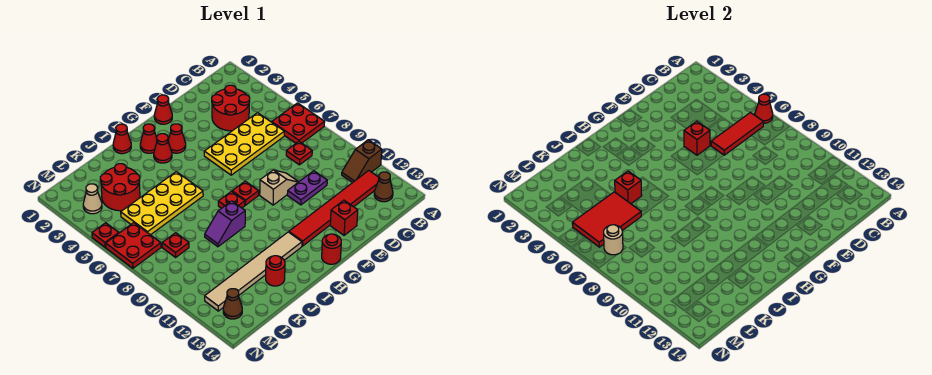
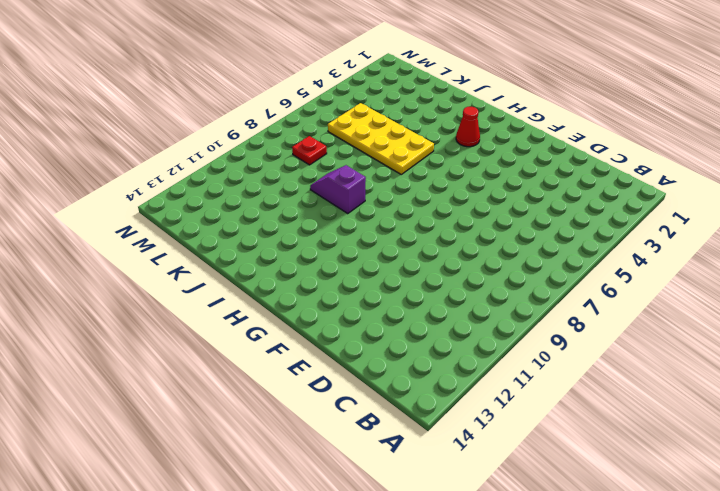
none -> red 2x2 plate [272,103,325,143]
none -> brown 1x2 slope [342,140,382,183]
none -> red 1x6 tile [289,171,379,246]
none -> brown 1x1 cone [374,172,393,202]

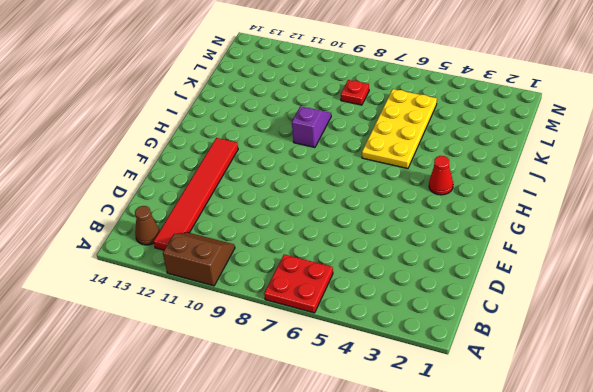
brown 2x2 slope [163,233,235,286] -> brown 1x2 slope [342,140,382,183]
none -> red 2x2 round brick [212,85,250,131]
none -> yellow 2x4 plate [204,113,284,175]
none -> red 1x1 plate [286,142,312,165]
none -> purple 1x2 plate [287,171,327,205]

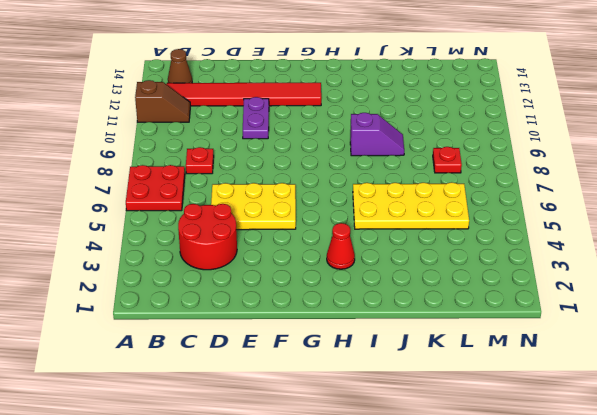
yellow 2x3 plate [211,183,296,230] -> yellow 2x4 plate [204,113,284,175]
purple 1x2 plate [243,97,269,139] -> purple 1x2 plate turned to [287,171,327,205]
none -> tan 1x2 slope [260,170,298,205]
none -> red 1x1 brick [330,200,358,235]
none -> red 1x1 cone [154,95,172,124]
none -> red 1x1 cone [168,124,186,153]

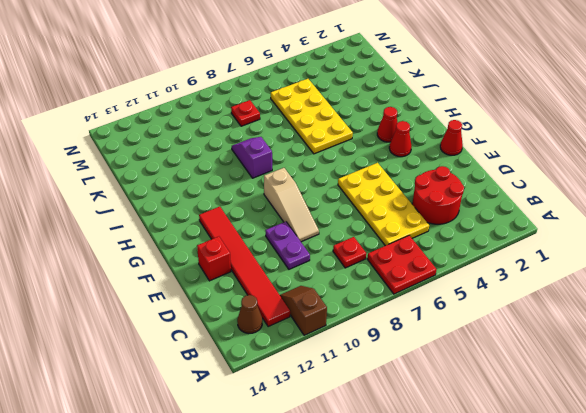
tan 1x3 slope [264,168,319,242] -> tan 1x2 slope [260,170,298,205]
none -> red 1x1 plate [232,181,259,205]
none -> red 1x1 round brick [322,234,341,264]
none -> red 1x1 cone [140,124,157,153]
none -> red 1x1 plate [218,191,245,208]

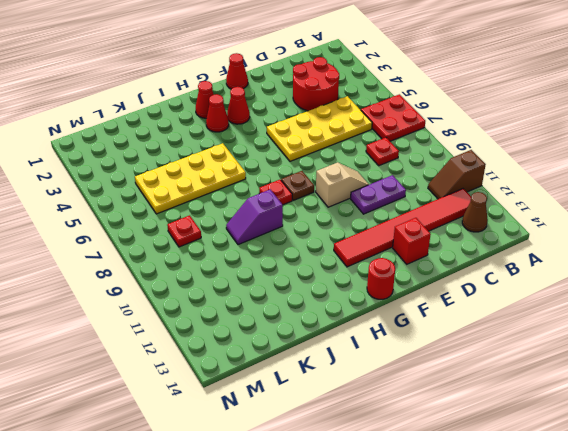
brown 1x1 plate [281,171,314,200] -> red 1x1 plate [232,181,259,205]
none -> tan 1x6 tile [205,232,302,311]
none -> red 1x1 cone [113,124,131,154]
none -> red 1x1 round brick [266,256,285,286]
none -> red 2x2 round brick [100,164,140,211]

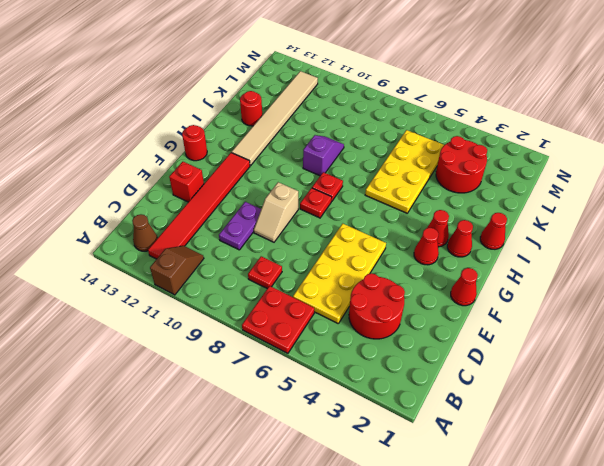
none -> red 1x1 plate [162,233,189,257]
none -> tan 1x1 cone [83,184,102,214]
none -> red 2x2 plate [106,223,161,268]
none -> brown 1x1 cone [223,289,242,319]

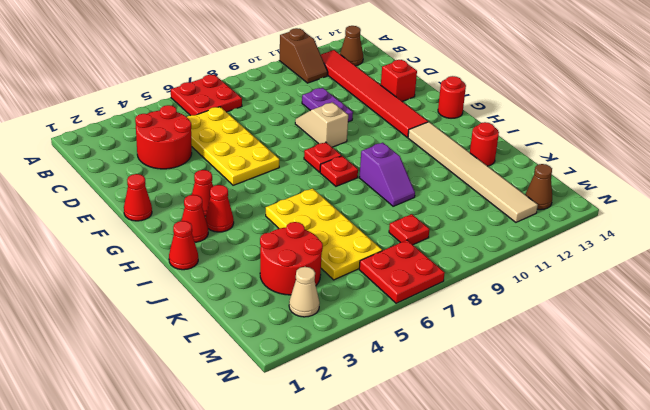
none -> red 1x1 plate [286,142,312,165]
none -> red 1x1 plate [92,223,119,247]
none -> red 1x1 cone [755,94,773,123]
none -> red 1x3 tile [711,113,764,155]

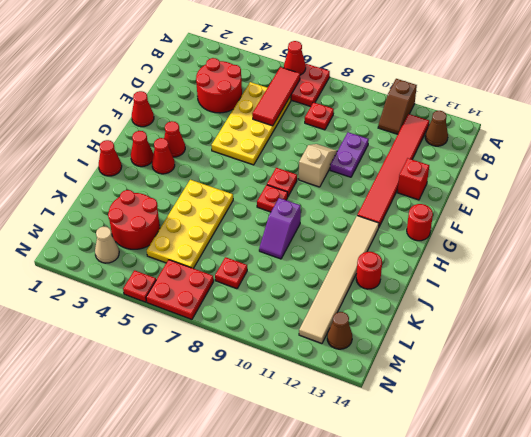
none -> red 1x1 brick [684,121,710,155]
none -> red 1x1 brick [615,171,642,204]
none -> red 2x3 tile [572,192,641,247]
none -> tan 1x1 round brick [604,225,623,255]

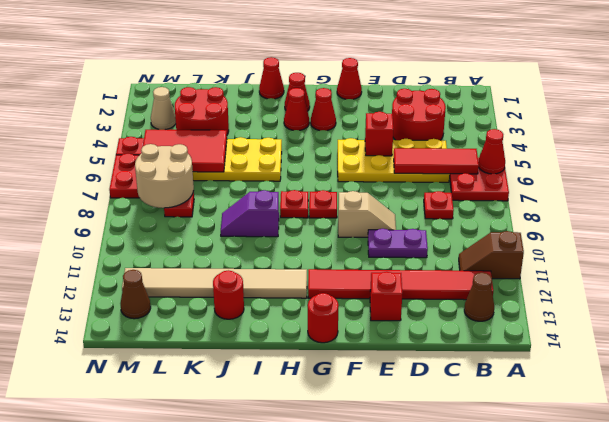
tan 2x2 round brick [135,144,194,208] -> tan 1x1 round brick [604,225,623,255]
none -> red 1x1 brick [615,171,642,204]

